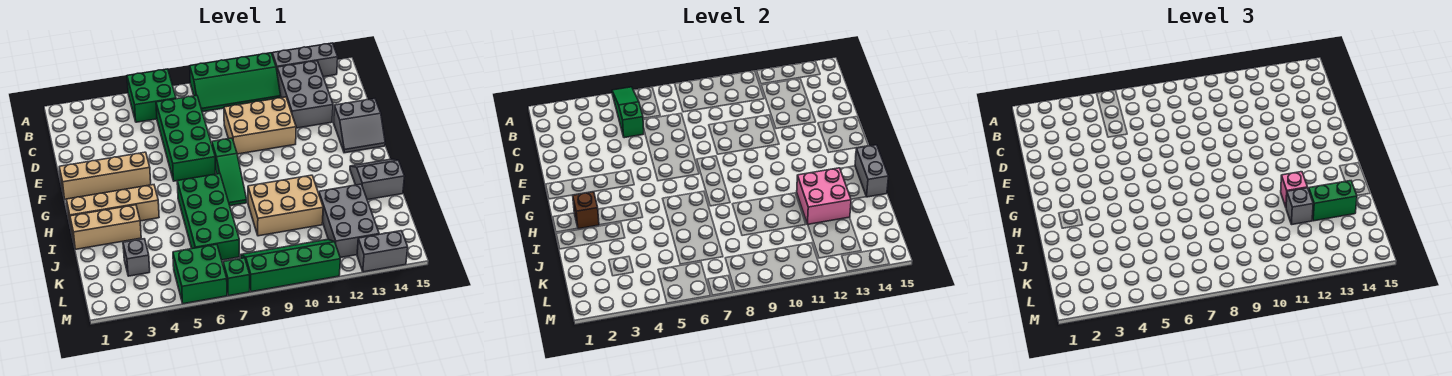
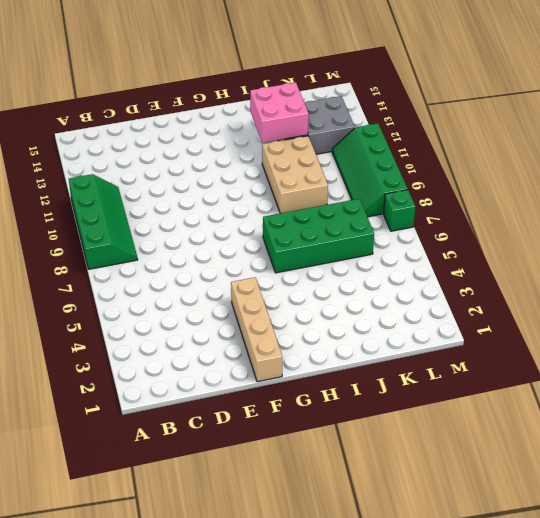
none -> green 2x2 brick [127,69,176,122]
none -> grey 1x3 brick [272,43,338,77]
none -> grey 2x3 brick [277,61,333,128]

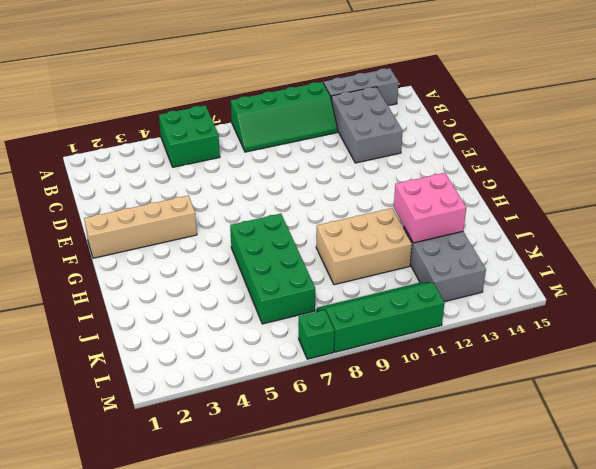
none -> green 2x4 brick [156,95,216,181]
none -> tan 2x3 brick [224,97,296,154]
none -> grey 2x2 slope [333,99,385,153]

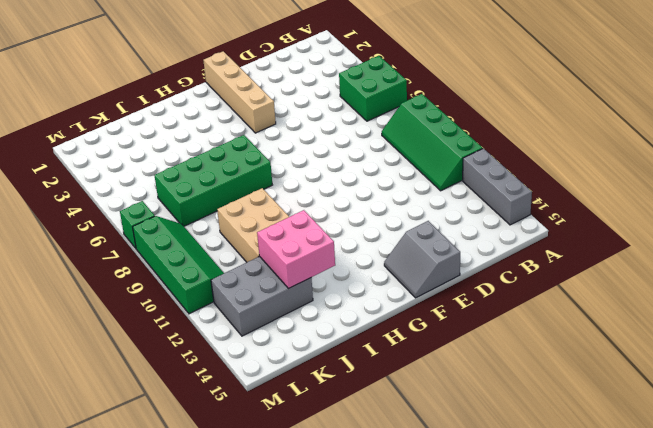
none -> grey 2x3 brick [277,61,333,128]
none -> green 2x4 brick [156,95,216,181]
none -> tan 2x3 brick [224,97,296,154]

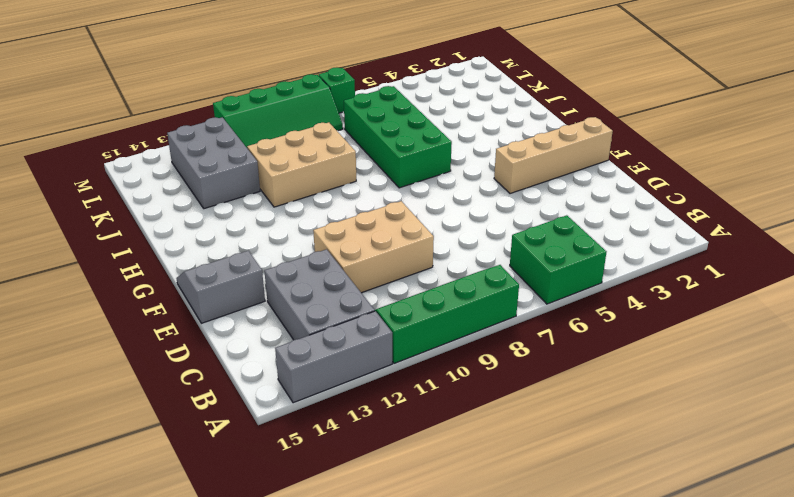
none -> green 2x4 brick [156,95,216,181]
none -> green 1x3 slope [212,138,247,206]
none -> tan 1x4 brick [66,185,159,227]

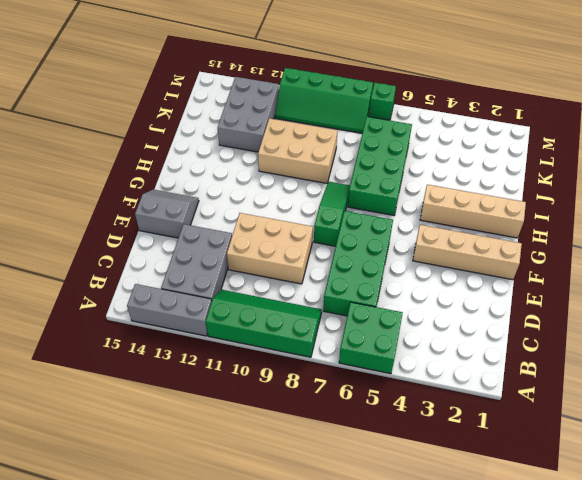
none -> grey 2x2 slope [350,159,405,200]
none -> tan 1x3 brick [70,205,141,249]
none -> grey 1x1 brick [123,239,150,276]

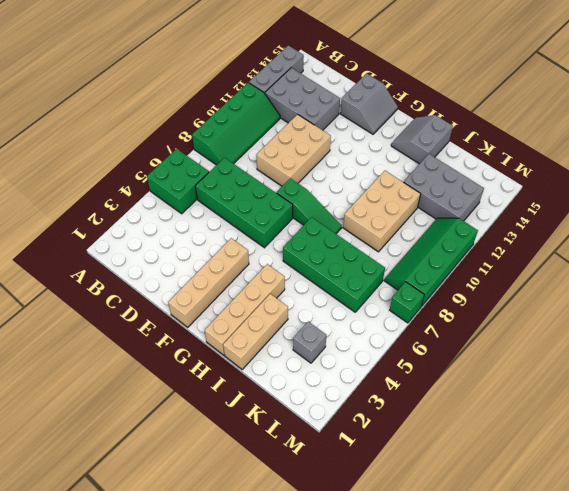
none -> green 2x2 brick [173,244,227,304]
none -> grey 1x2 brick [357,231,408,272]
none -> green 1x3 slope [612,87,644,138]

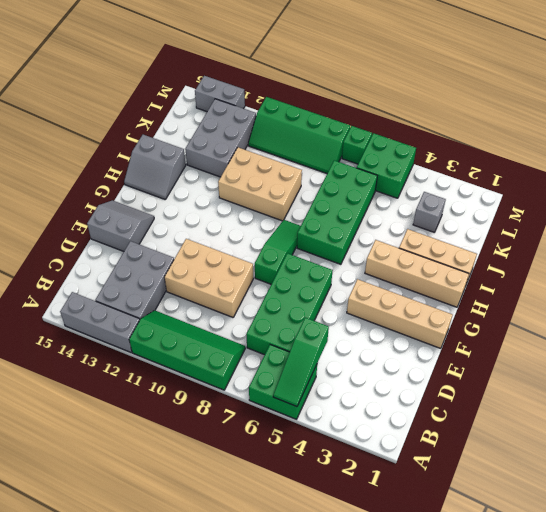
none -> brown 1x1 brick [573,192,599,229]
none -> grey 1x2 brick [855,145,889,197]
none -> pink 2x2 brick [797,168,851,224]

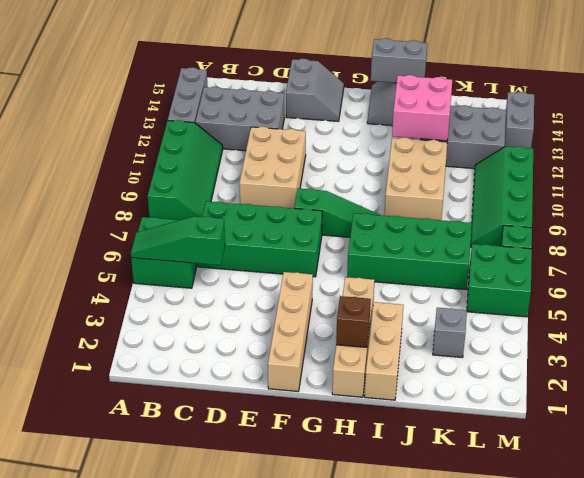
none -> pink 1x1 brick [1281,172,1307,207]
none -> grey 1x1 brick [1286,188,1313,224]
none -> green 1x2 brick [1309,181,1357,221]

